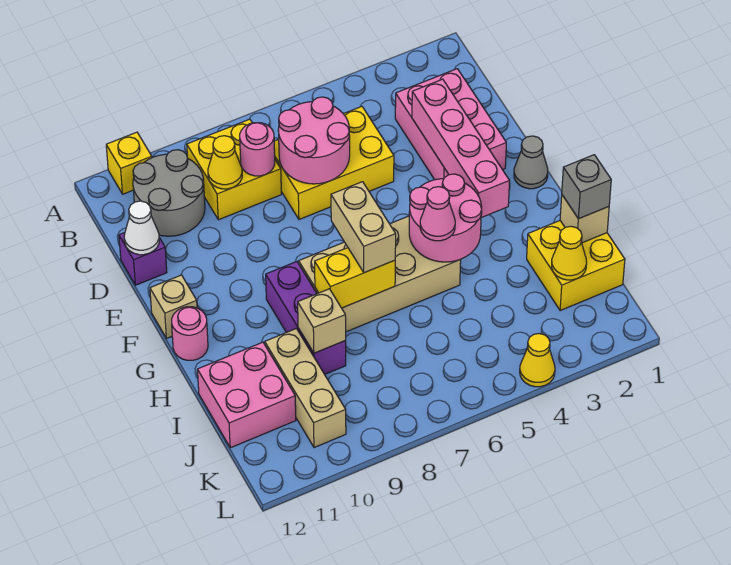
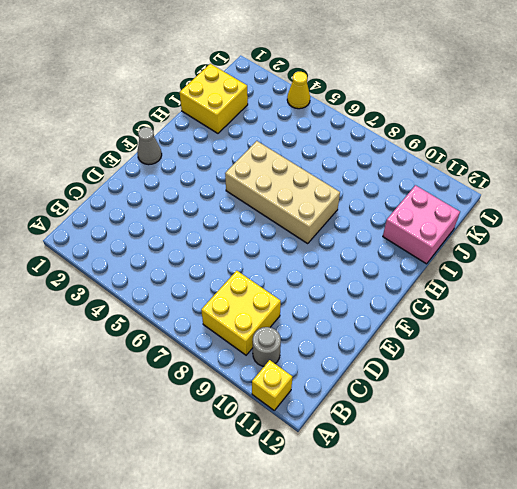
grey 1x1 round brick [253,327,281,366] -> grey 2x2 round brick [133,150,205,236]
none -> pink 2x3 brick [395,69,506,180]
none -> yellow 2x3 brick [274,106,394,219]
none -> purple 1x1 brick [119,233,167,285]

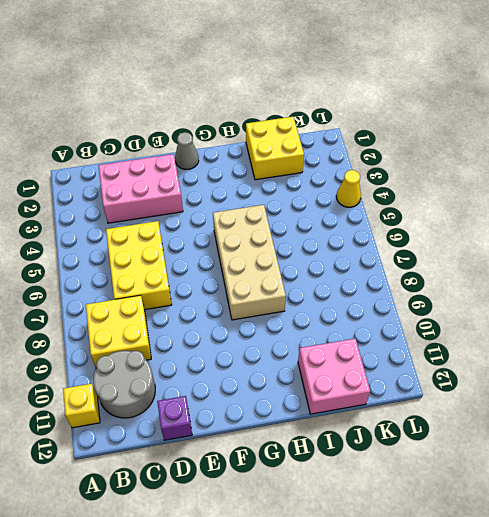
none -> tan 1x1 brick [150,275,197,338]
none -> purple 1x3 brick [266,262,346,374]
none -> pink 1x1 round brick [172,307,208,360]

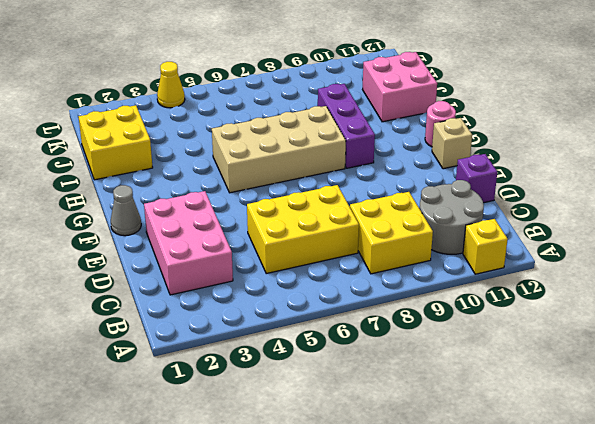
none -> tan 1x3 brick [265,329,346,448]
none -> pink 2x2 round brick [278,97,350,184]
none -> pink 1x1 round brick [240,123,275,176]

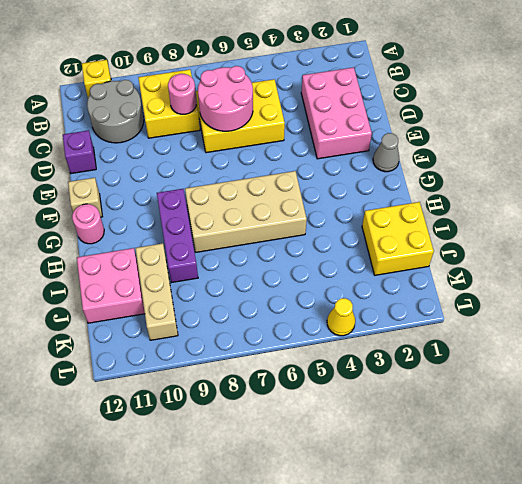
none -> yellow 1x1 cone [208,136,242,189]
none -> pink 1x4 brick [412,79,510,218]
none -> white 1x1 cone [124,201,159,255]

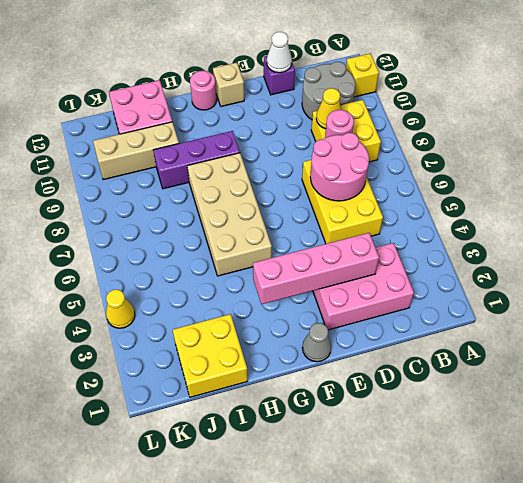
none -> pink 2x2 round brick [409,174,482,262]
none -> yellow 1x2 brick [315,248,395,308]
none -> tan 1x1 brick [560,195,609,243]

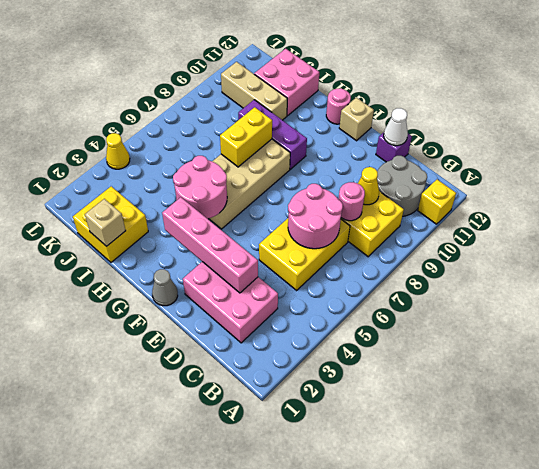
none -> tan 1x1 brick [298,289,346,353]
none -> yellow 1x1 cone [552,226,587,280]
none -> tan 1x2 brick [331,182,396,273]

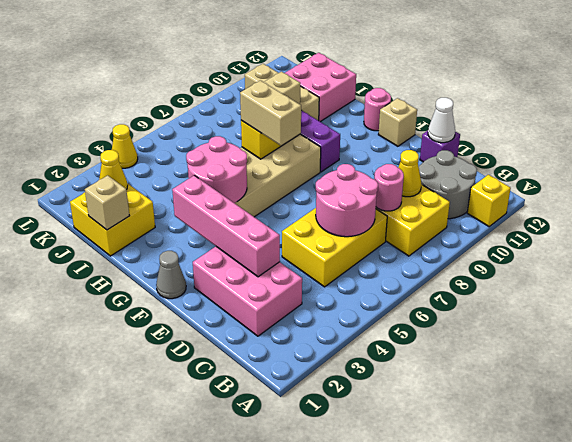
none -> pink 1x1 cone [420,187,455,241]
none -> grey 1x1 brick [562,155,611,219]

